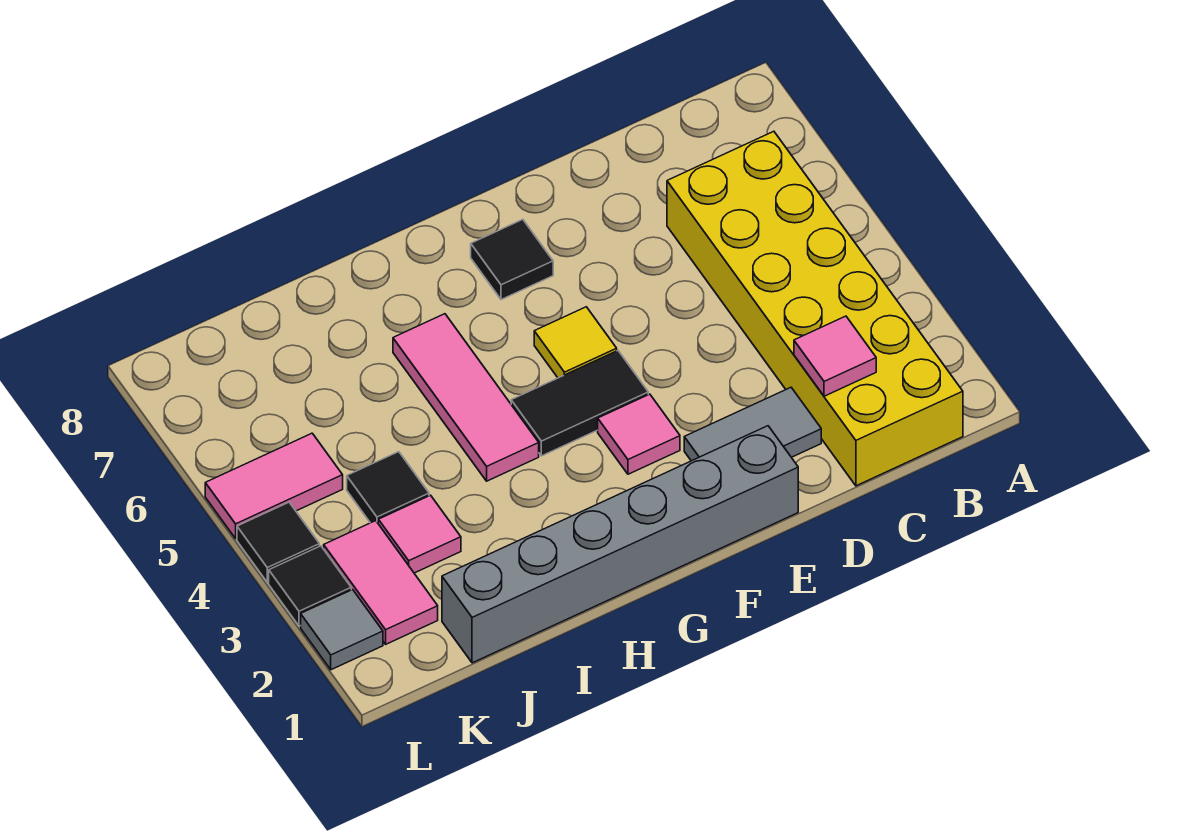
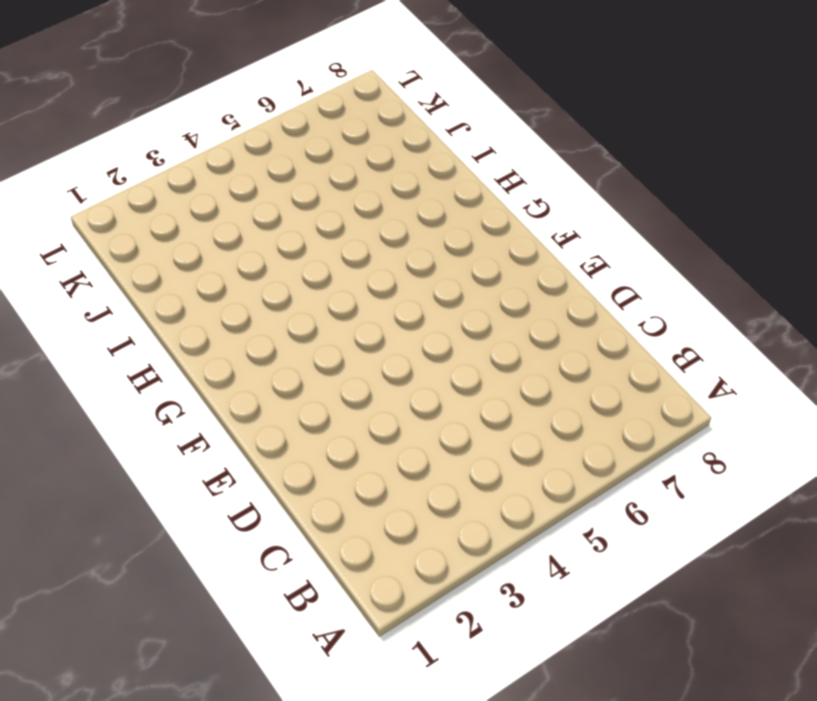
none -> yellow 2x6 brick [667,131,963,486]
none -> grey 1x2 tile [684,388,821,461]
none -> grey 1x6 brick [442,426,798,663]

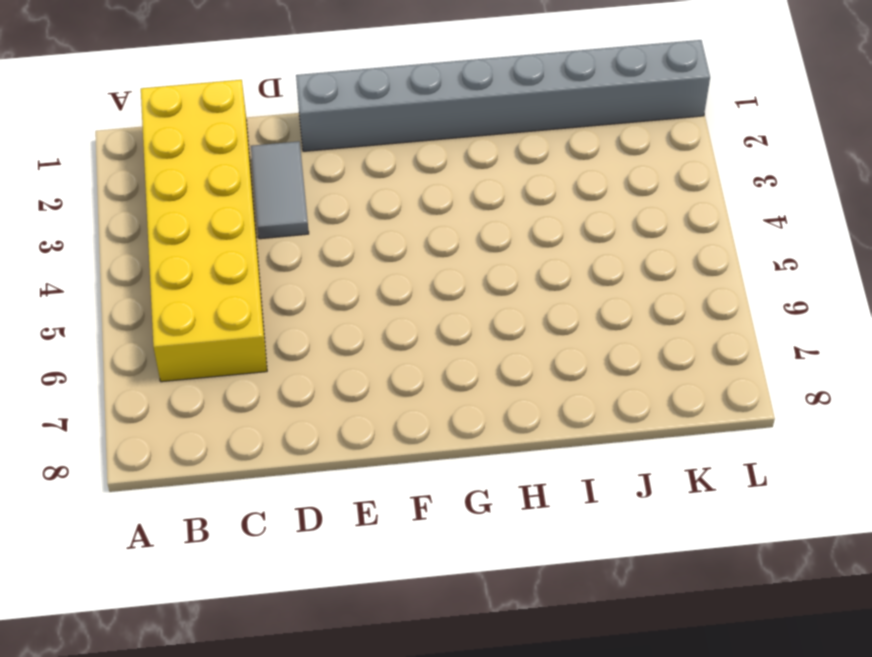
grey 1x2 tile [251,141,309,239] -> grey 1x2 tile turned to [684,388,821,461]
grey 1x8 brick [296,40,710,151] -> grey 1x6 brick [442,426,798,663]
none -> pink 1x1 tile [598,394,680,474]
none -> black 1x2 tile [511,351,648,456]
none -> yellow 1x1 tile [534,307,617,378]

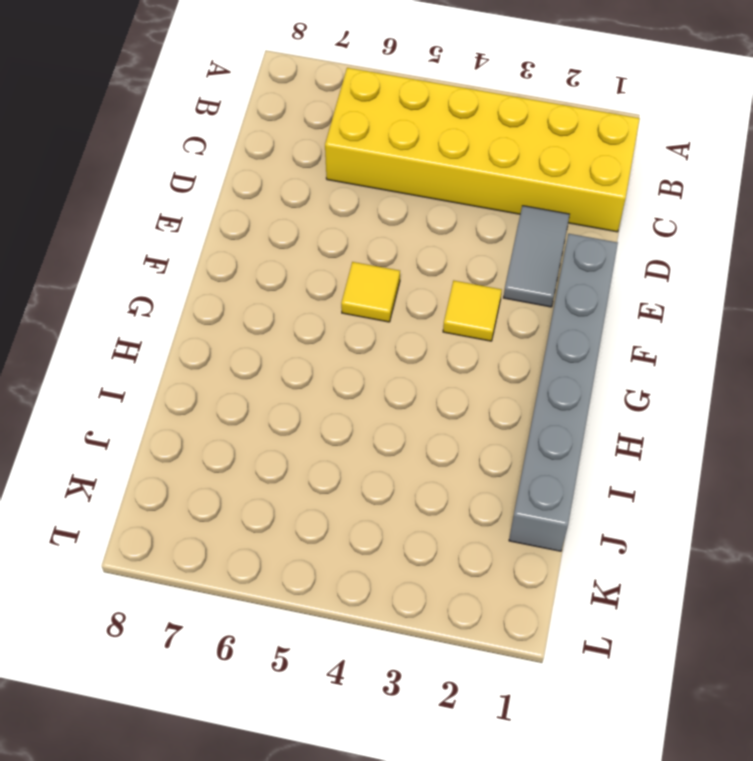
yellow 1x1 tile [443,281,502,341] -> pink 1x1 tile [598,394,680,474]
none -> black 1x2 tile [511,351,648,456]
none -> black 1x1 tile [471,220,553,300]
none -> pink 1x3 tile [393,314,539,481]

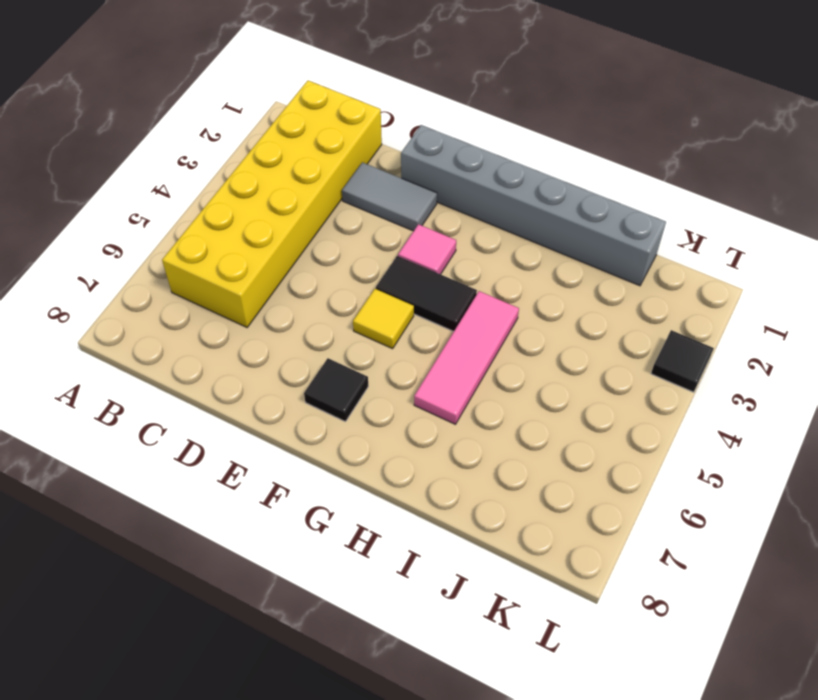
none -> pink 1x1 tile [378,495,461,573]
none -> black 1x1 tile [347,452,429,523]
none -> pink 1x2 tile [324,521,438,644]

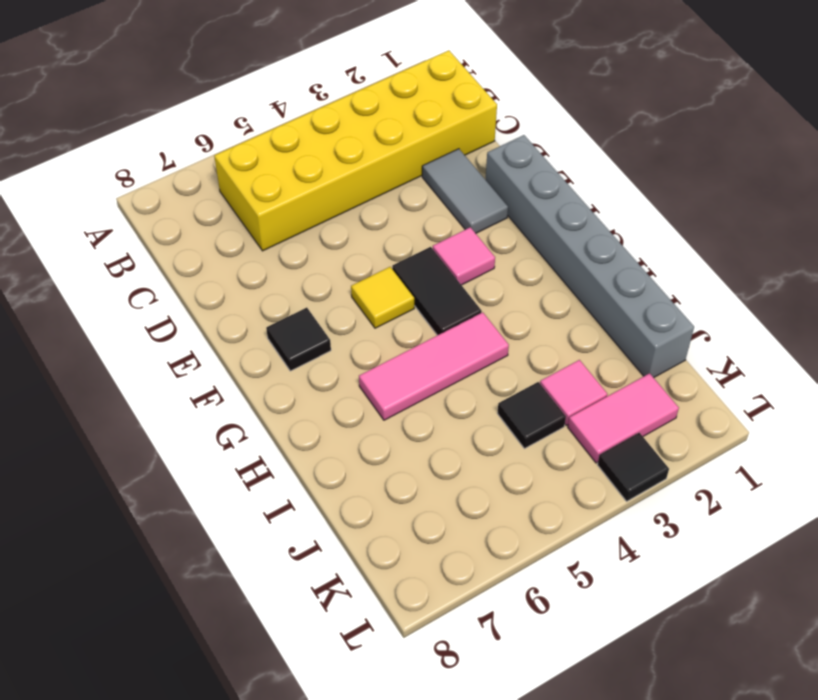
none -> pink 1x2 tile [205,433,343,538]
none -> grey 1x1 tile [301,590,383,670]
none -> black 1x1 tile [237,502,319,582]

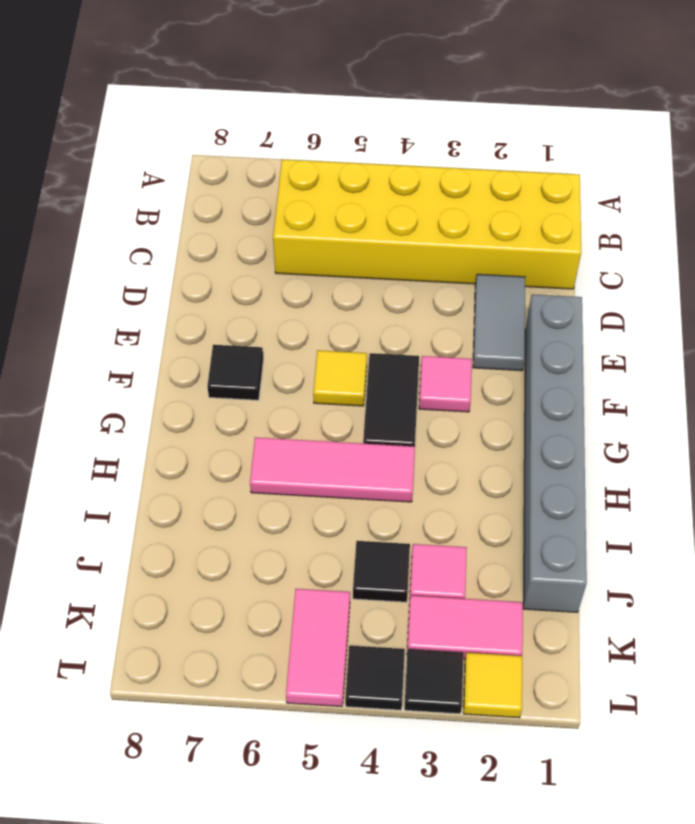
yellow 1x1 tile [463,653,522,718] -> grey 1x1 tile [301,590,383,670]
none -> pink 1x1 tile [794,316,876,396]

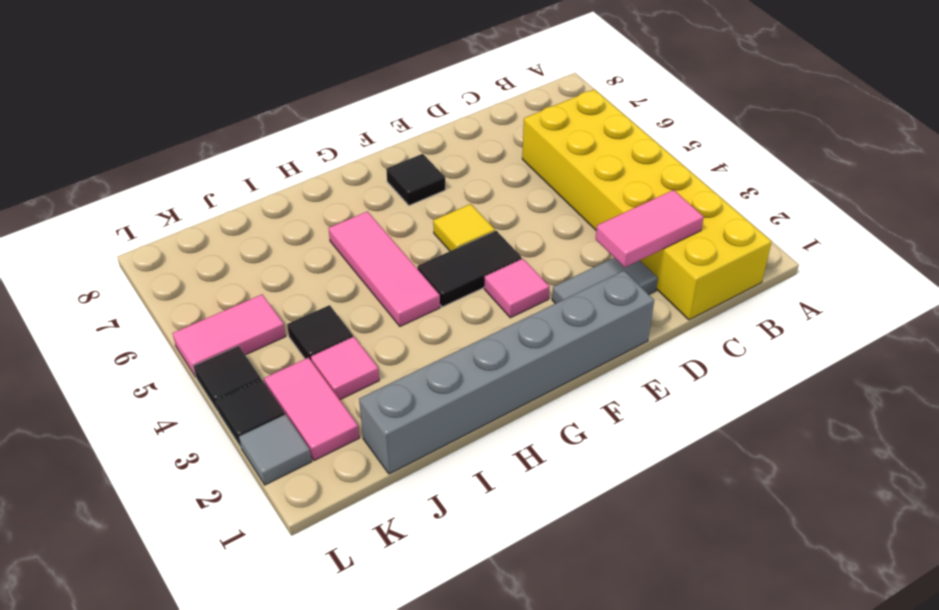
pink 1x2 tile [596,190,704,267] -> pink 1x1 tile [794,316,876,396]

